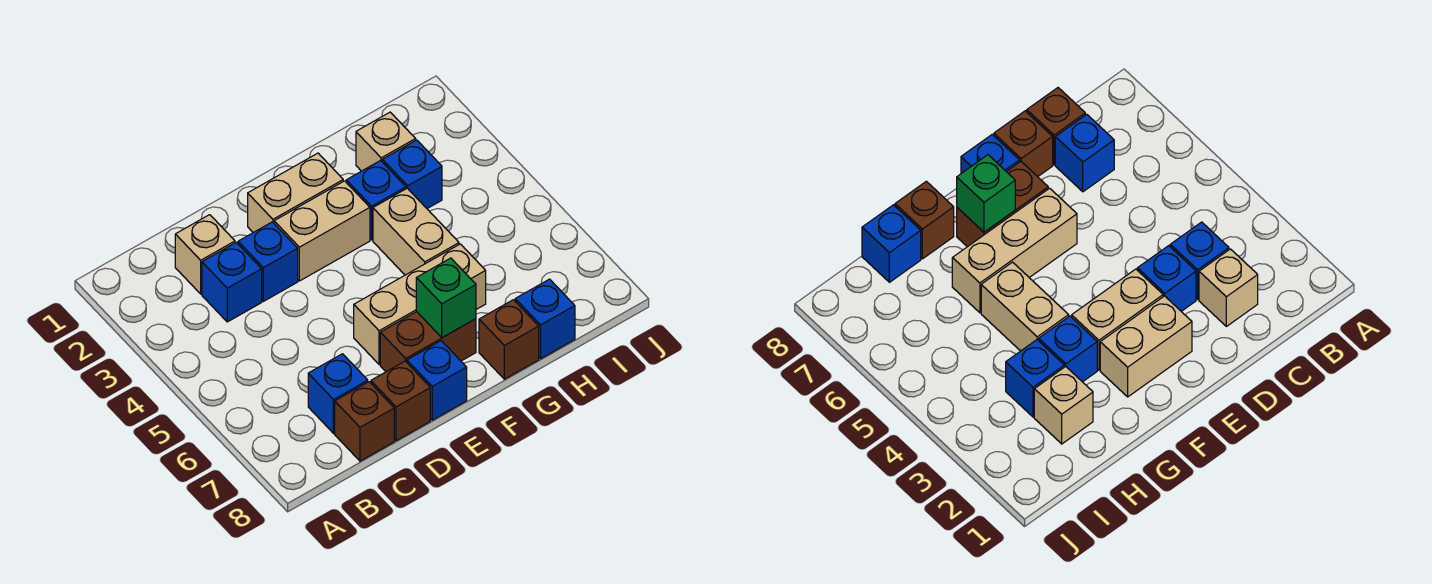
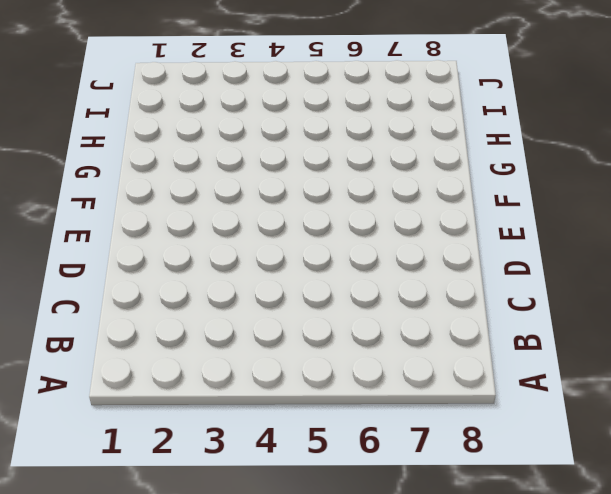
none -> tan 1x1 brick [175,215,235,294]
none -> blue 1x1 brick [202,242,262,322]
none -> blue 1x1 brick [308,354,368,433]

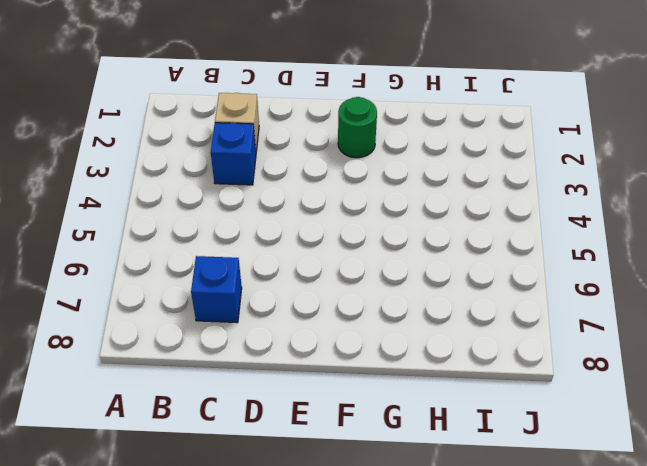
green 1x1 round brick [338,97,377,158] -> tan 1x2 brick [248,153,343,233]
none -> brown 1x1 brick [335,382,394,461]
none -> blue 1x1 brick [238,222,298,301]
none -> brown 1x1 brick [371,361,430,441]

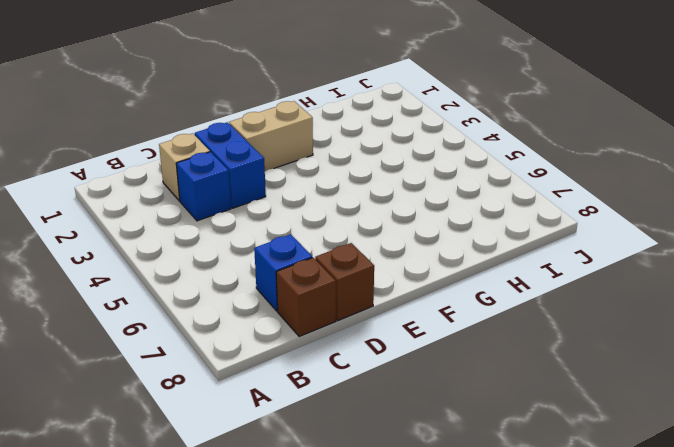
blue 1x2 brick [195,122,266,208] -> blue 1x1 brick [238,222,298,301]
none -> tan 1x2 brick [274,181,370,281]
none -> tan 1x3 brick [354,244,486,364]
none -> brown 1x2 brick [380,312,476,372]

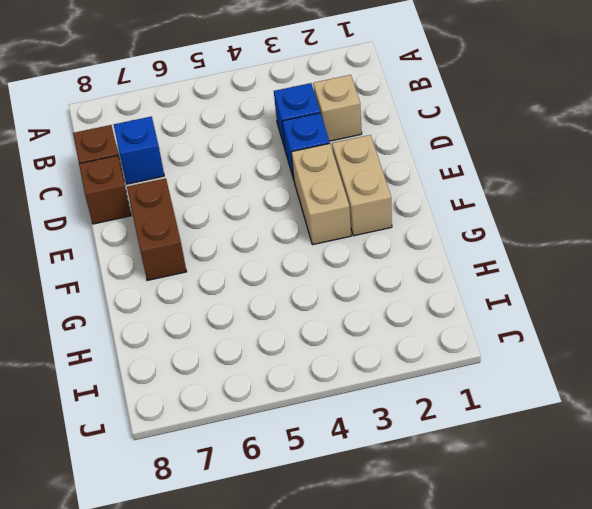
none -> tan 1x3 brick [354,244,486,364]
none -> blue 1x1 brick [407,341,467,420]
none -> blue 1x1 brick [346,160,406,240]

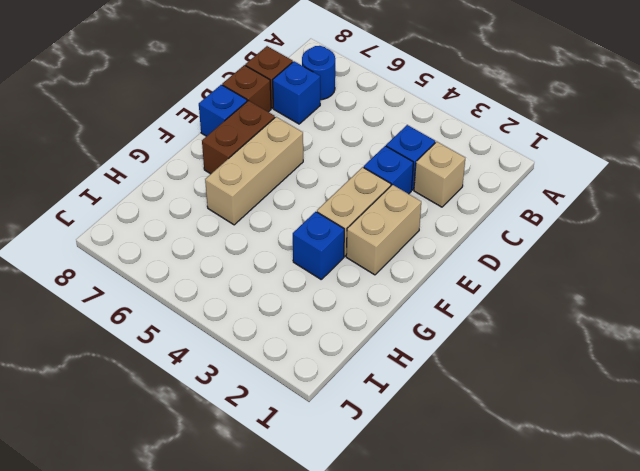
blue 1x1 round brick [302,46,335,100] -> none
none -> tan 1x2 brick [373,188,459,275]
none -> brown 1x1 brick [479,300,539,379]
none -> tan 1x1 brick [356,112,416,171]

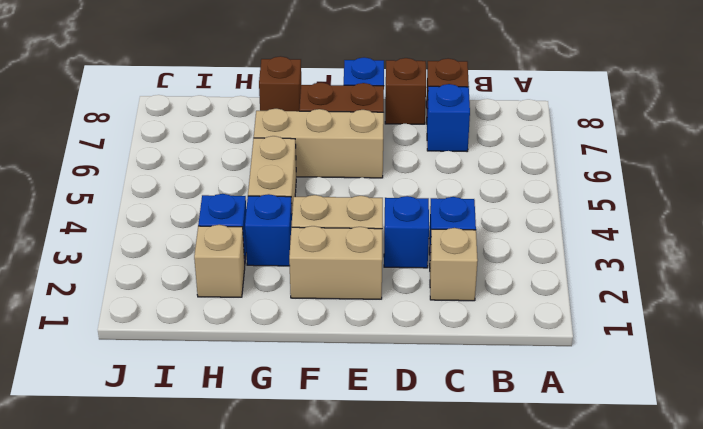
none -> blue 1x1 brick [515,279,575,359]
none -> green 1x1 brick [416,258,476,338]

